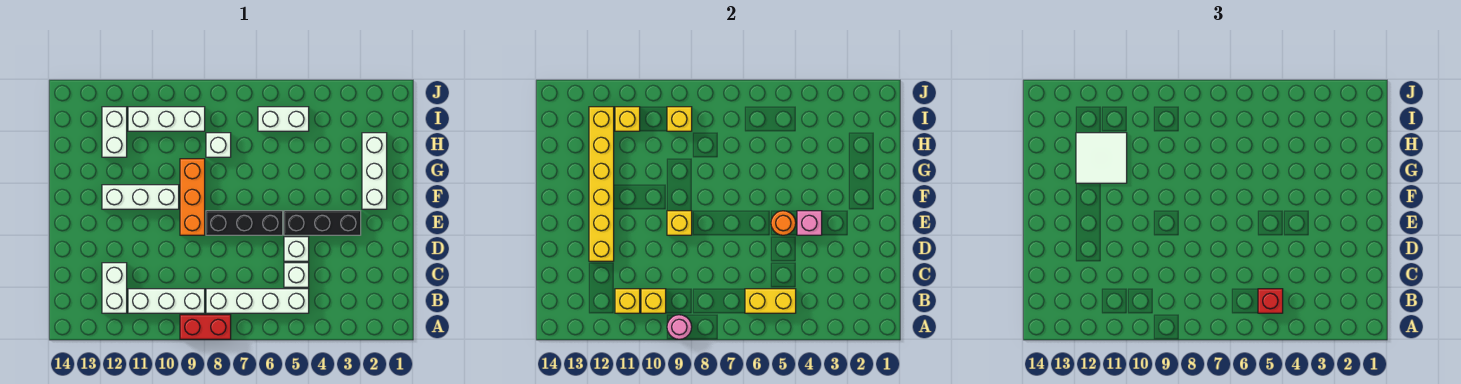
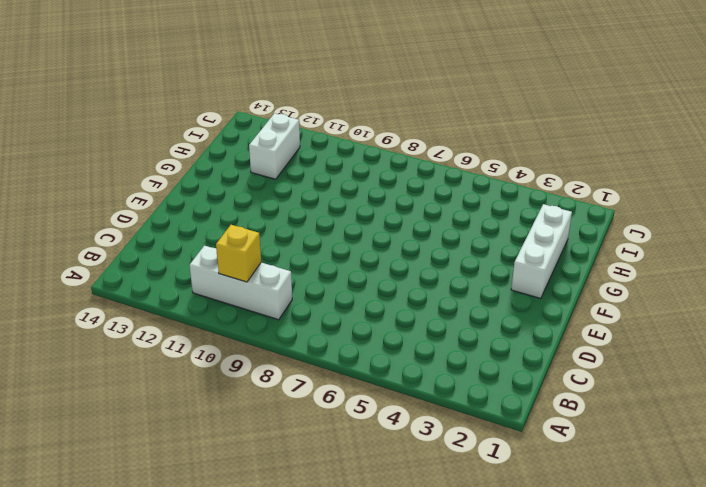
none -> red 1x2 brick [180,315,231,339]
none -> white 1x4 brick [206,289,309,313]
none -> white 1x2 brick [102,263,127,313]

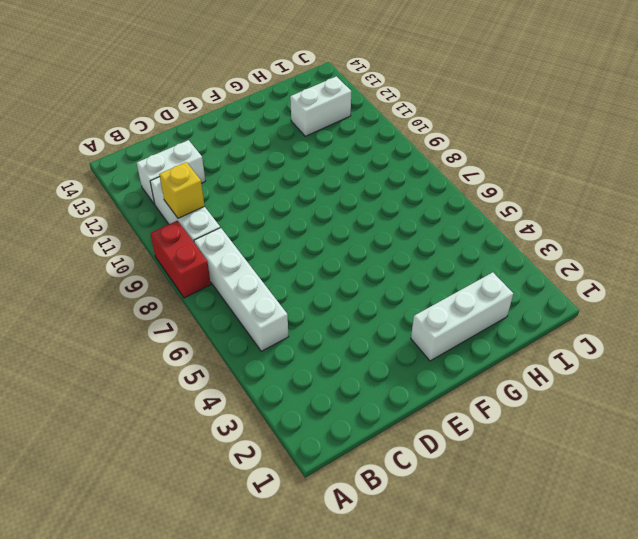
none -> white 1x1 brick [284,263,309,287]
none -> white 1x1 brick [284,237,309,261]
none -> black 1x3 brick [284,211,361,235]

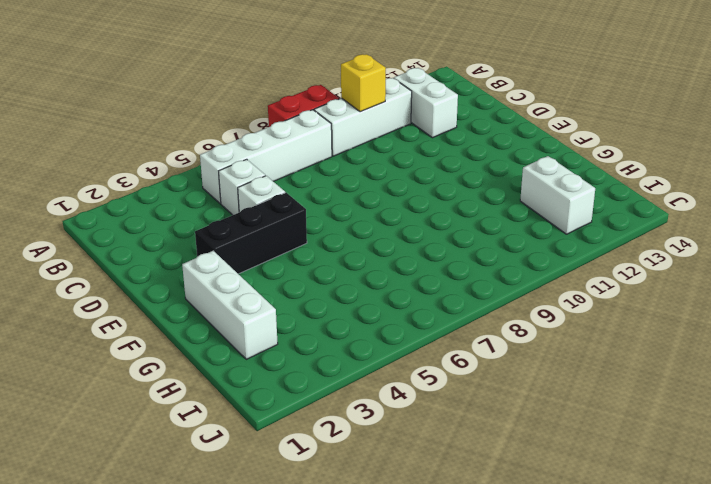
none -> black 1x3 brick [206,211,283,235]
none -> orange 1x3 brick [180,159,205,235]
none -> white 1x3 brick [102,185,179,209]

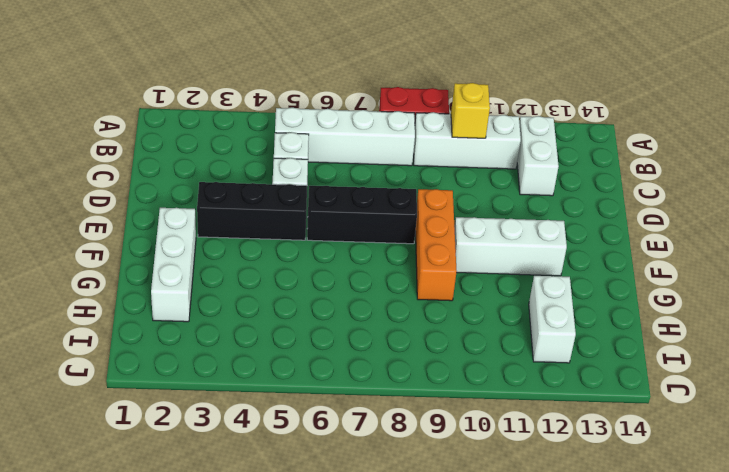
none -> white 1x1 brick [206,133,231,157]
none -> white 1x2 brick [258,107,309,131]
none -> white 1x3 brick [128,107,205,131]

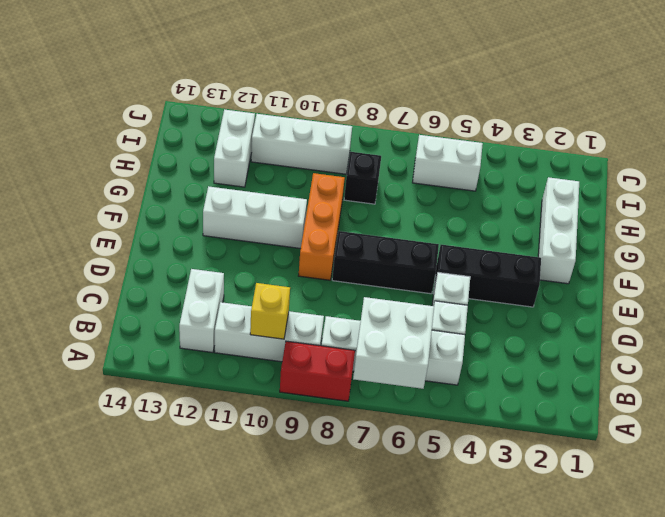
white 2x2 brick [353,297,434,389] -> yellow 1x2 brick [745,289,796,313]
black 1x1 brick [344,152,381,204] -> white 1x1 brick [206,133,231,157]
none -> pink 1x1 round brick [667,315,692,339]
none -> yellow 1x1 brick [615,289,640,313]
none -> yellow 1x6 brick [589,107,614,261]

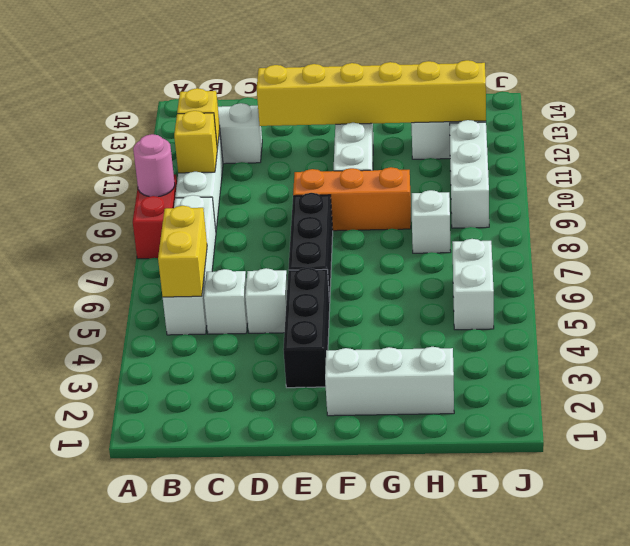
none -> pink 1x1 brick [797,211,822,235]
none -> orange 1x1 round brick [771,211,796,235]
none -> yellow 1x1 brick [667,211,692,235]

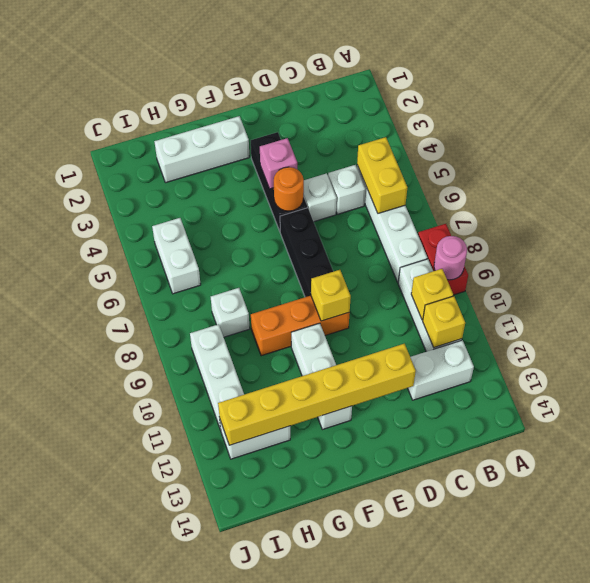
none -> yellow 1x1 brick [667,107,692,131]
none -> yellow 1x1 brick [615,107,640,131]
none -> red 1x1 brick [1258,289,1283,313]

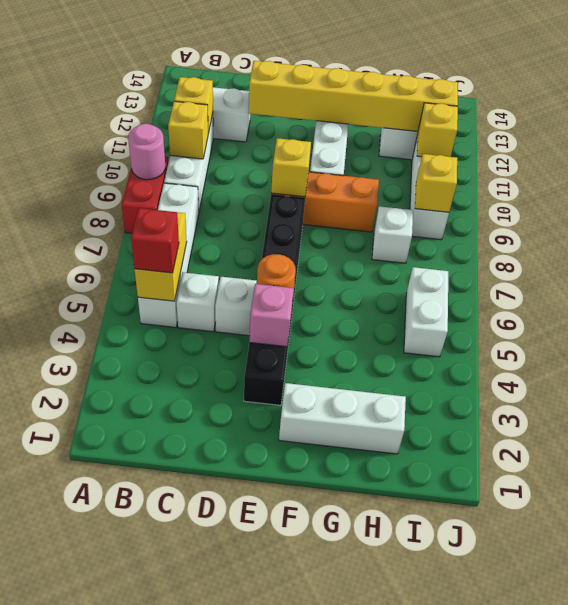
none -> white 2x2 tile [1076,133,1127,183]

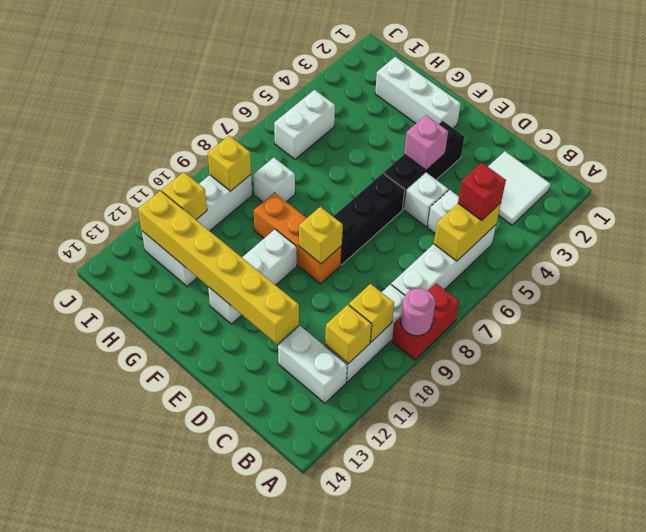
white 2x2 tile [488,151,550,225] -> white 2x2 tile moved to [1076,133,1127,183]
none -> orange 1x1 round brick [771,211,796,235]

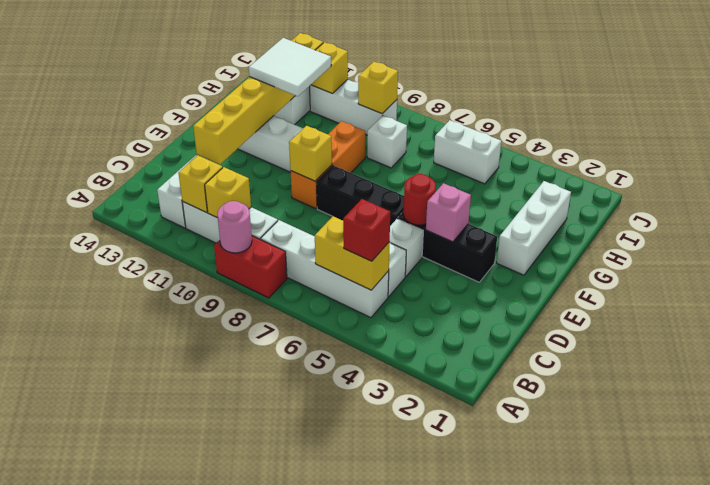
red 1x1 round brick [403,174,436,225] -> orange 1x1 round brick [771,211,796,235]

